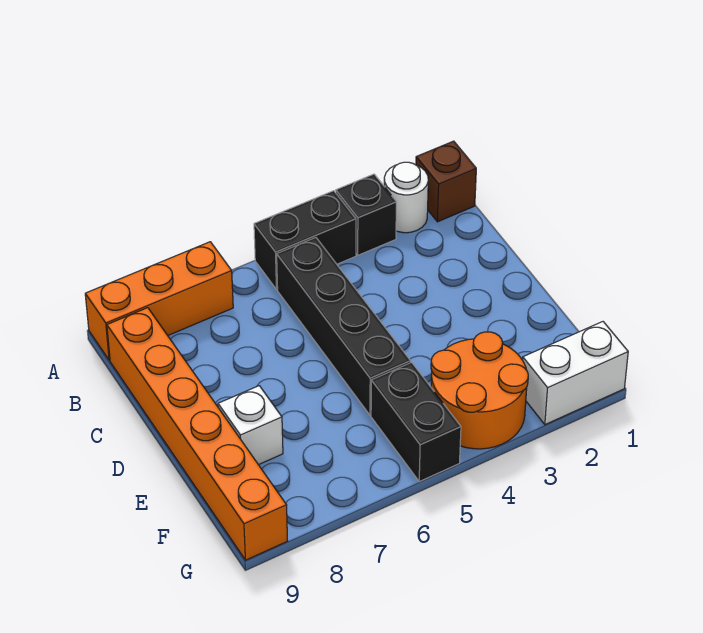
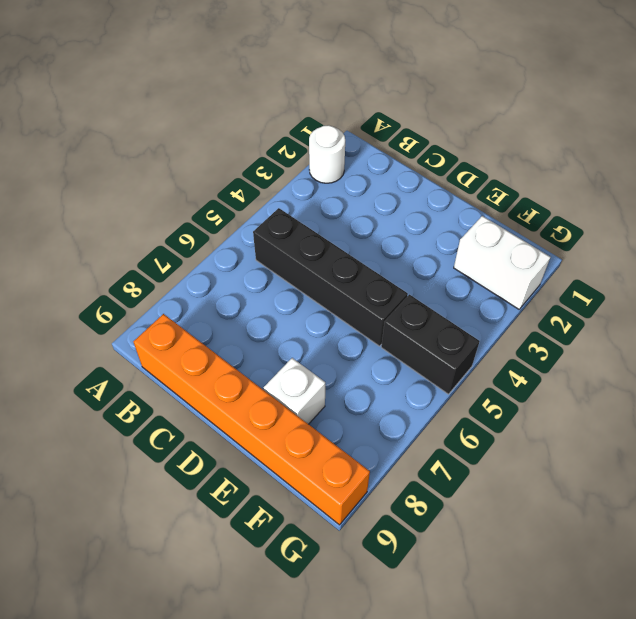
white 1x2 brick [454,216,550,309] -> white 1x2 brick turned to [523,322,628,425]
none -> brown 1x1 brick [416,141,476,222]
none -> black 1x1 brick [336,174,396,255]

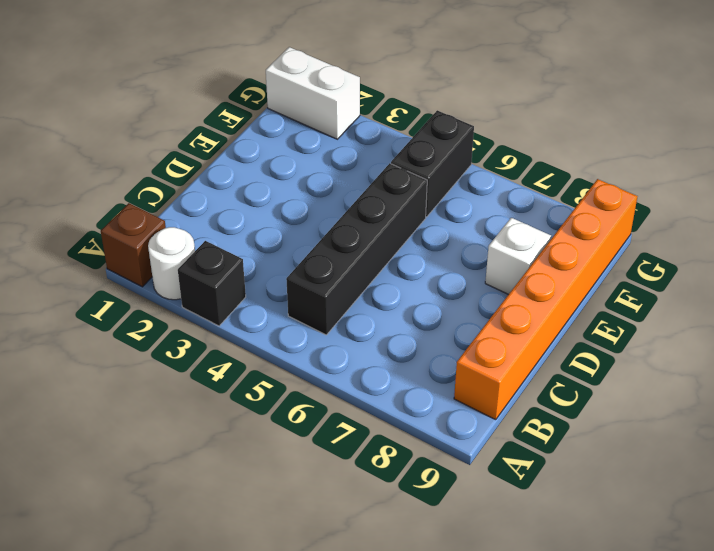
none -> black 1x2 brick [254,191,356,289]
none -> orange 1x3 brick [85,242,233,360]

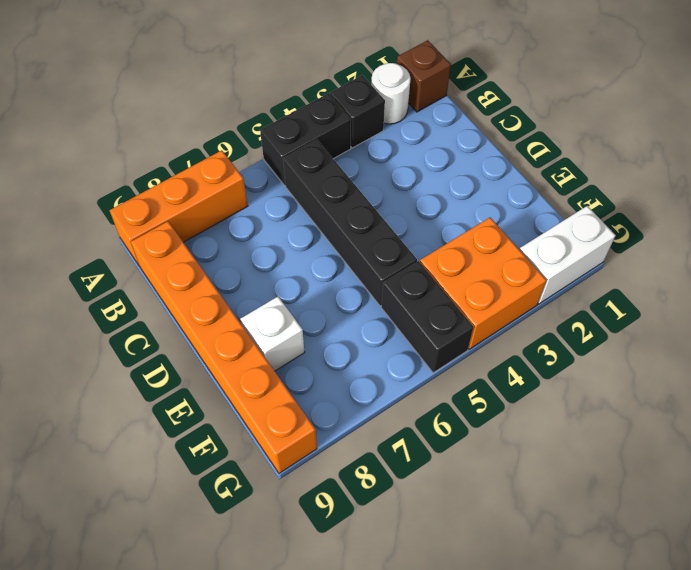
orange 2x2 brick [420,218,546,349] -> orange 2x2 round brick [431,332,528,449]

